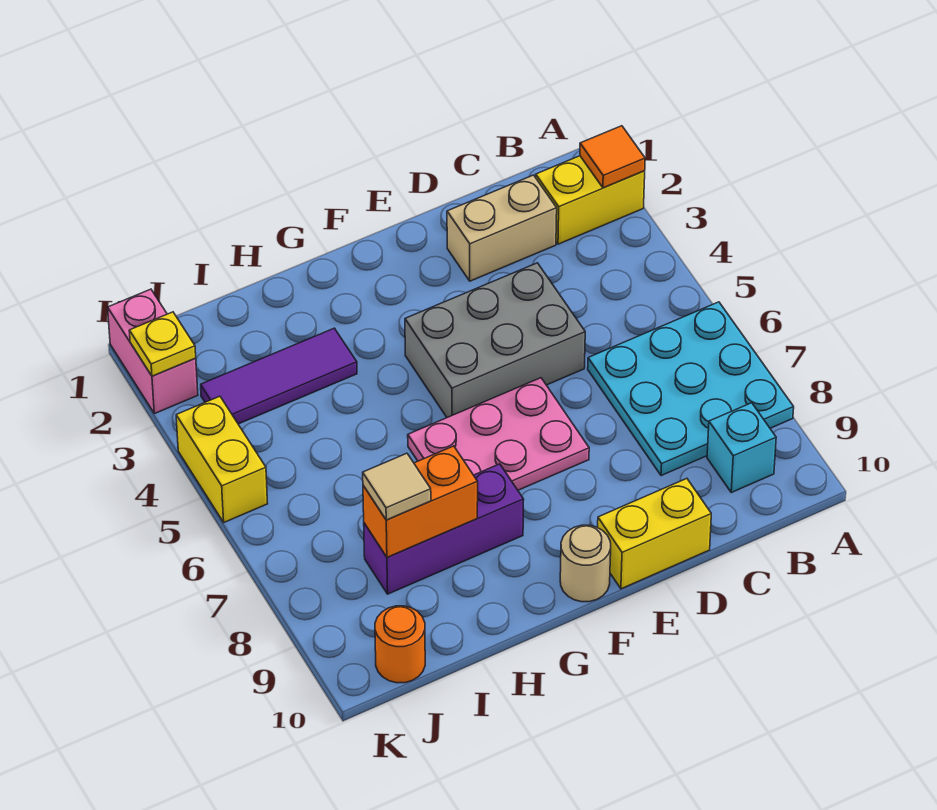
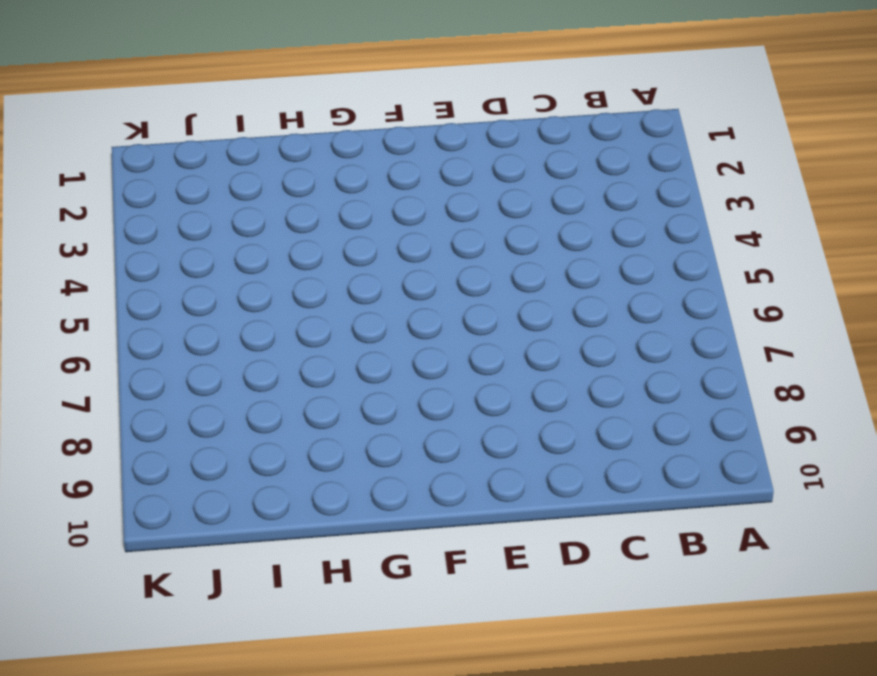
none -> yellow 1x2 brick [536,156,645,244]
none -> cyan 3x3 plate [588,302,794,476]
none -> cyan 1x1 brick [707,403,776,492]

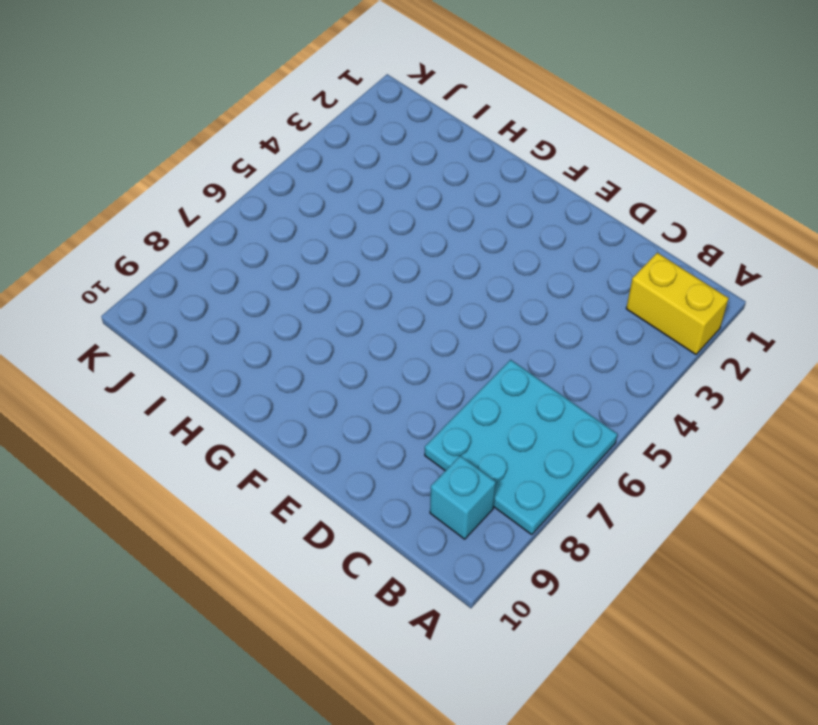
none -> tan 1x2 brick [447,175,557,281]
none -> grey 2x3 brick [405,263,585,417]
none -> yellow 1x2 brick [598,479,711,589]

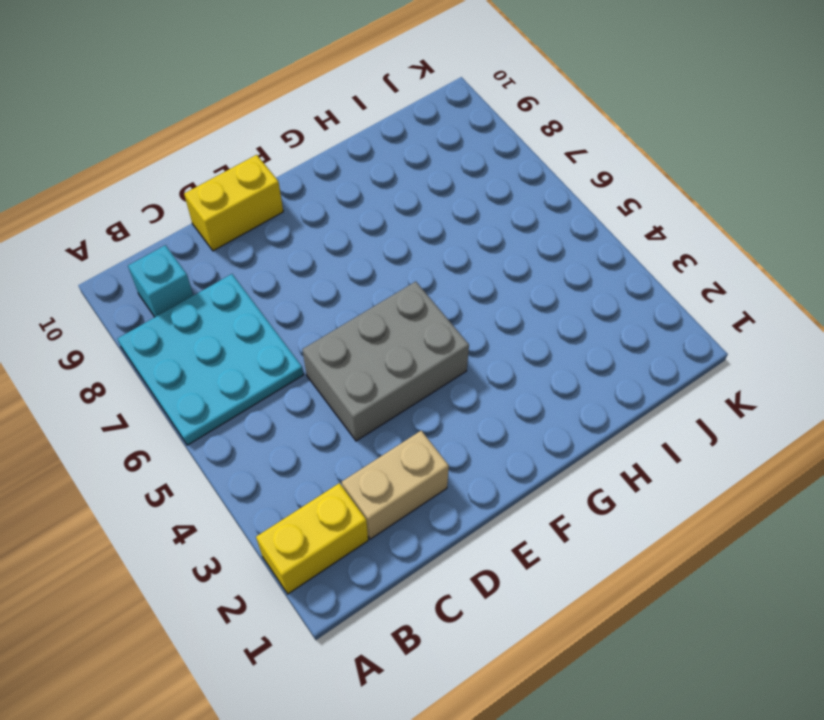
none -> pink 2x3 plate [408,378,589,490]
none -> tan 1x1 round brick [560,525,611,602]
none -> purple 1x3 brick [364,464,524,594]

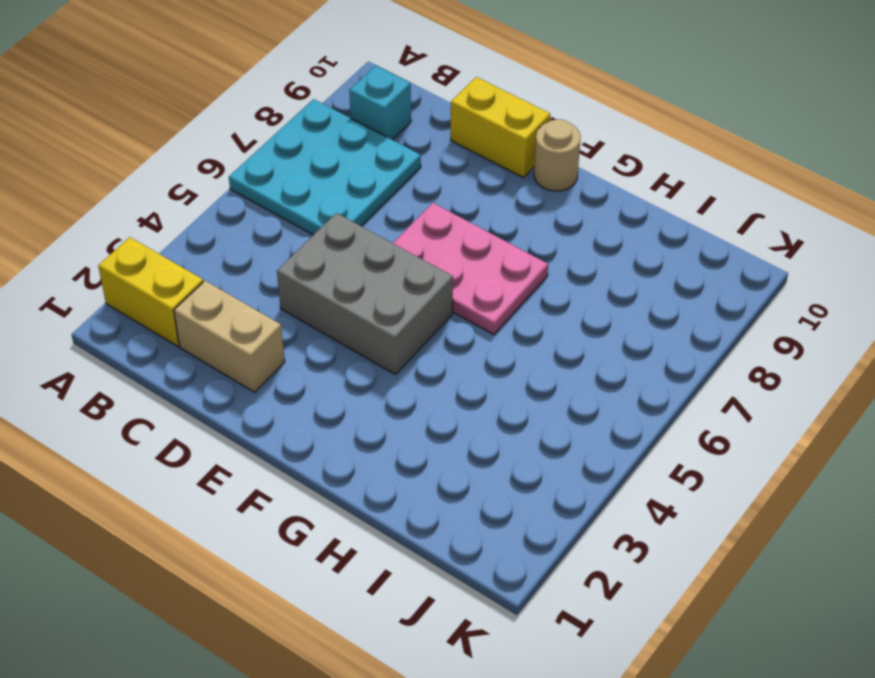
none -> purple 1x3 brick [364,464,524,594]
none -> purple 1x3 tile [201,328,357,424]
none -> orange 1x1 round brick [375,606,425,683]

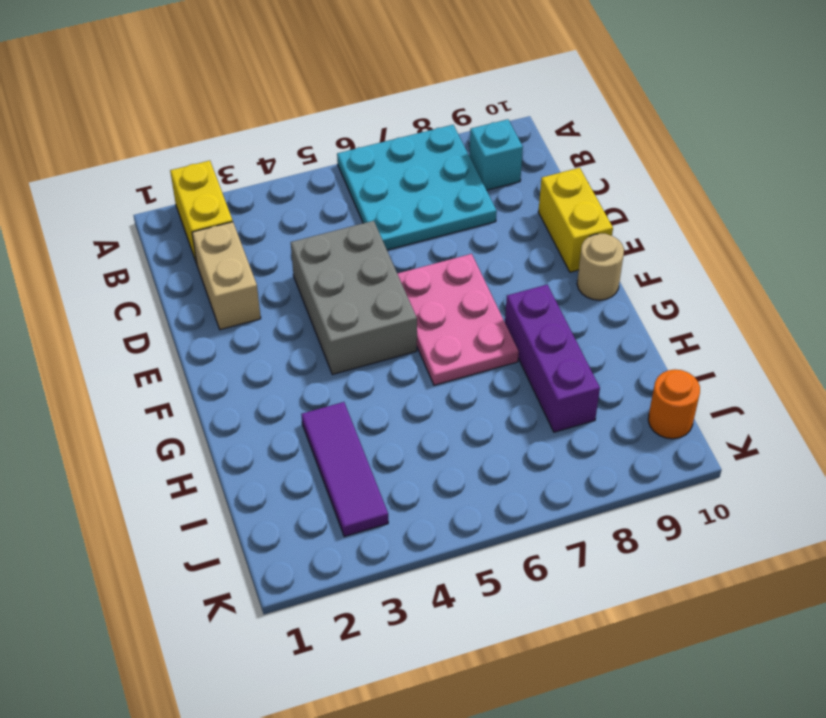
none -> pink 1x2 brick [108,289,198,414]
none -> yellow 1x2 brick [176,396,268,522]
none -> orange 1x1 tile [580,126,645,188]

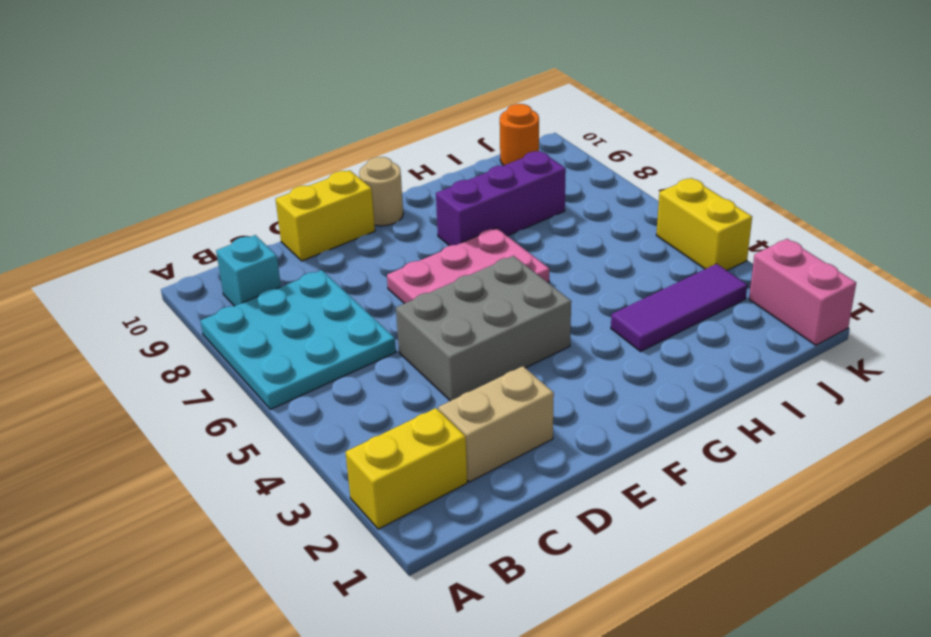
none -> orange 1x1 tile [580,126,645,188]
none -> orange 1x2 brick [363,446,478,557]
none -> yellow 1x1 plate [129,312,196,376]

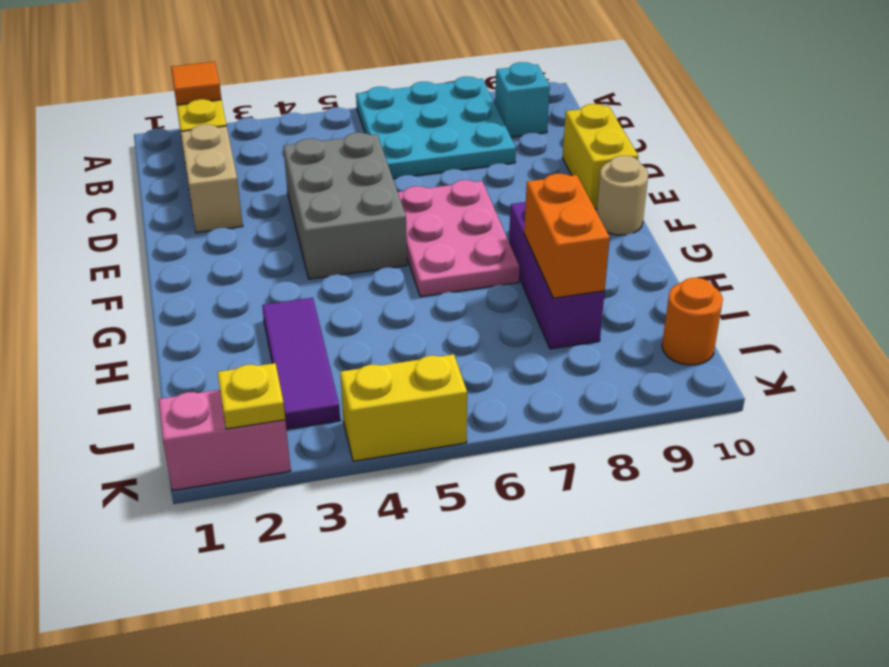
none -> tan 1x1 tile [363,453,431,520]

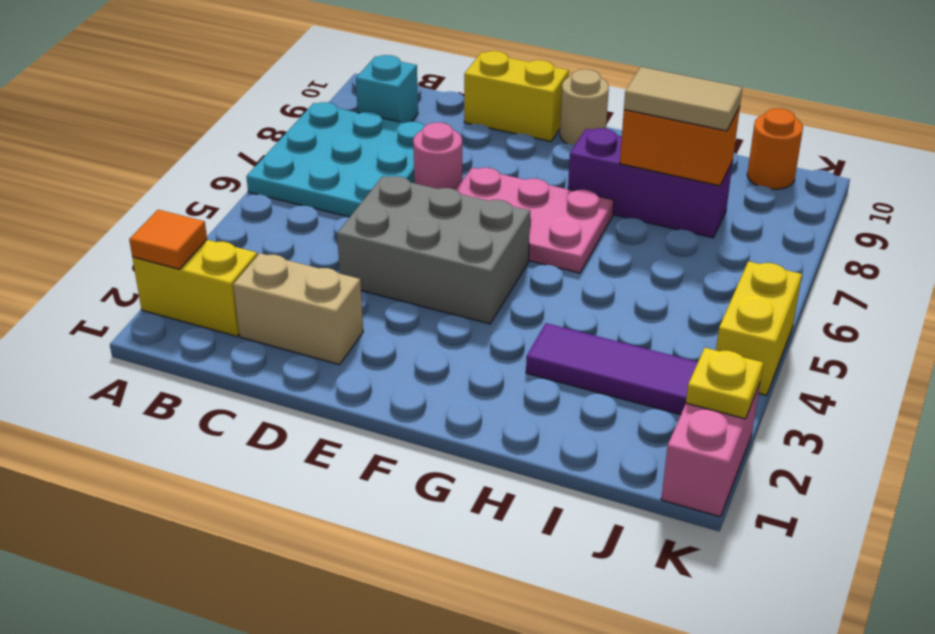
pink 1x1 round brick [413,123,462,190] -> none
tan 1x2 tile [624,67,742,131] -> tan 1x1 tile [363,453,431,520]

